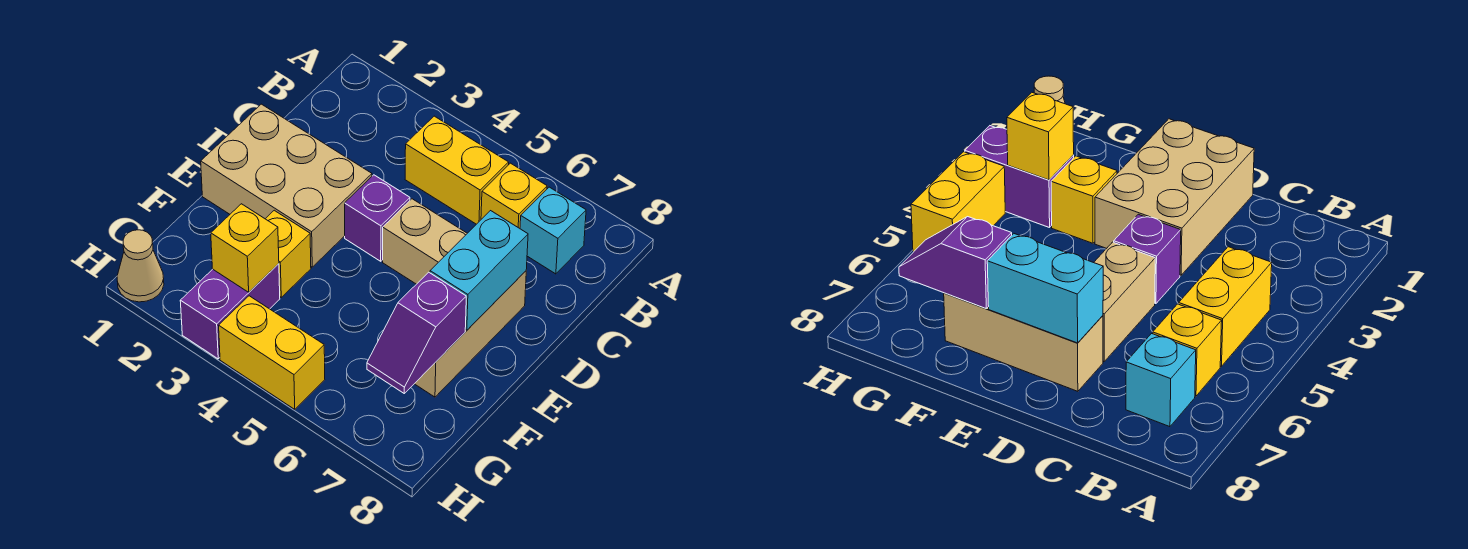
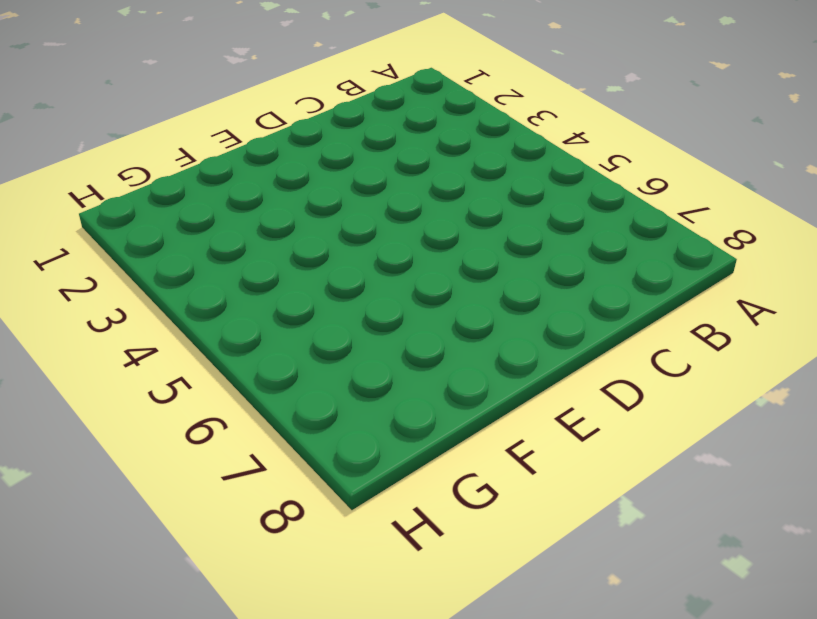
none -> yellow 1x2 brick [405,116,509,224]
none -> yellow 1x1 brick [481,163,547,228]
none -> cyan 1x1 brick [520,187,586,274]

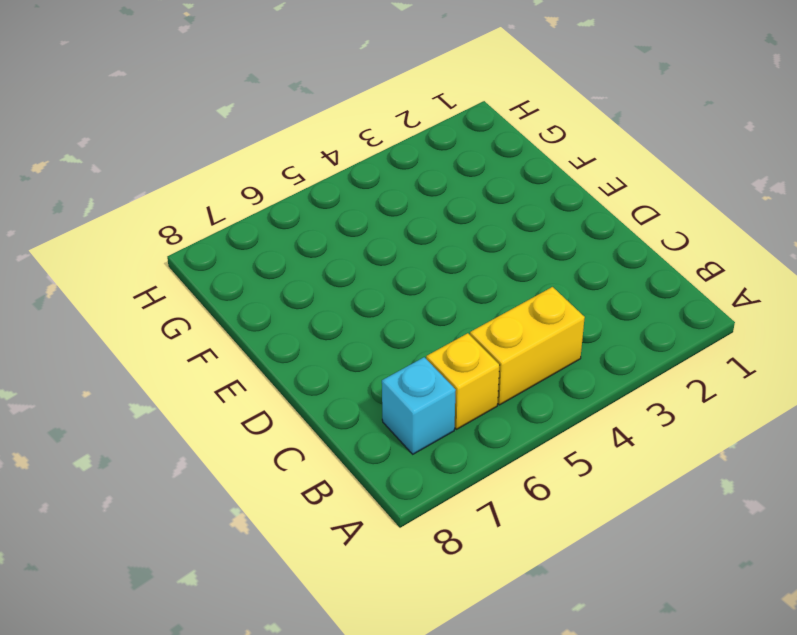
none -> tan 2x3 brick [201,104,372,267]
none -> purple 1x1 brick [345,175,410,261]
none -> tan 1x2 brick [383,199,467,284]

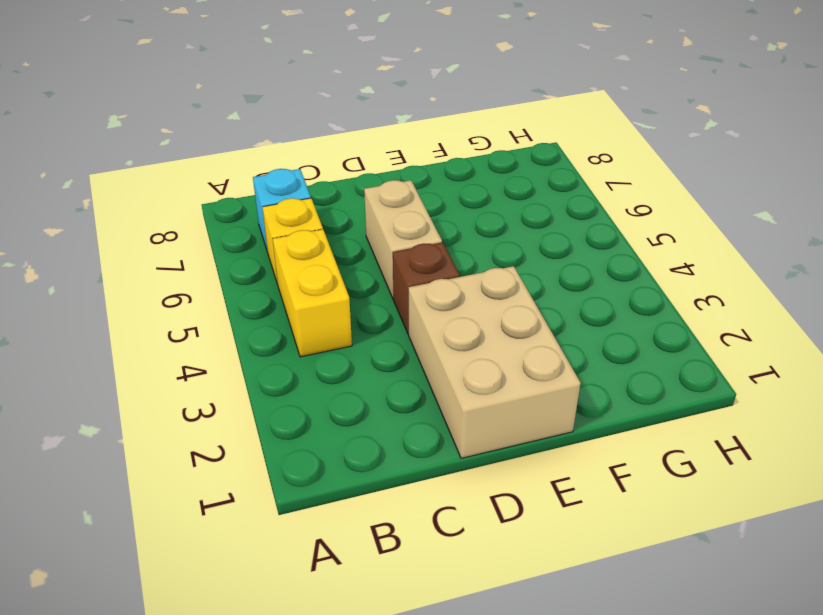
brown 1x1 brick [393,242,460,334] -> purple 1x1 brick [345,175,410,261]
none -> tan 1x3 brick [415,271,526,397]
none -> yellow 1x1 brick [266,210,311,297]
none -> purple 1x2 brick [180,264,280,359]

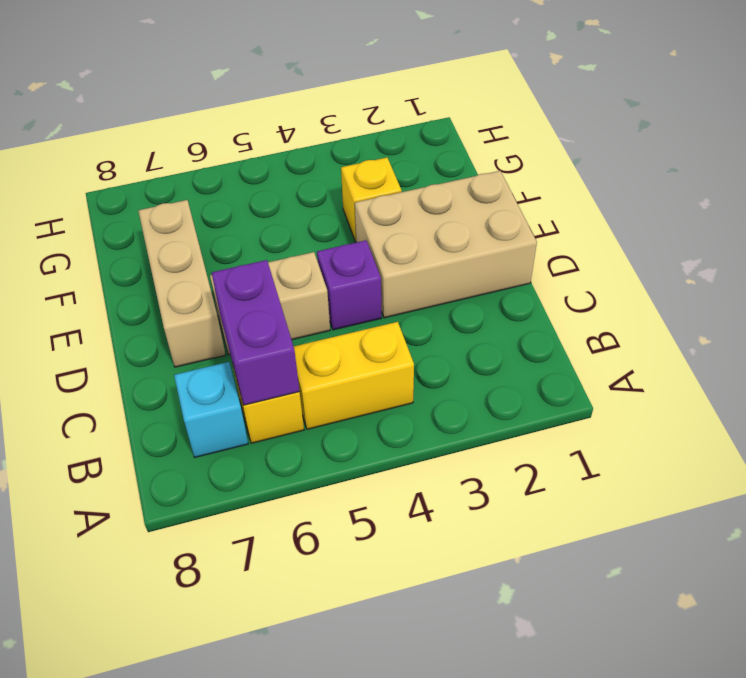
purple 1x2 brick [212,260,299,405] -> purple 1x2 brick moved to [180,264,280,359]
none -> tan 1x1 cone [117,230,164,302]
none -> yellow 1x2 brick [219,296,325,409]
none -> cyan 1x2 brick [430,211,528,330]

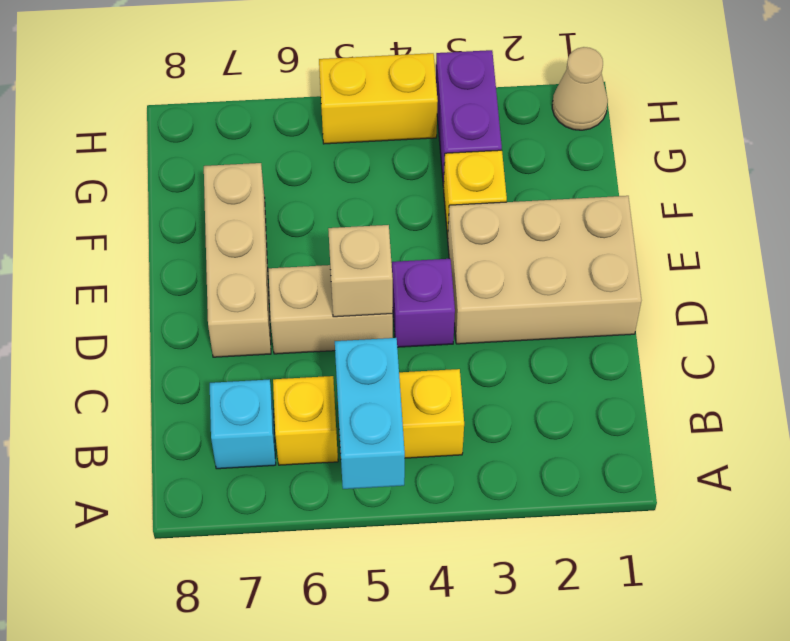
cyan 1x2 brick [335,338,405,489] -> cyan 1x2 brick moved to [430,211,528,330]
tan 1x1 brick [328,225,393,317] -> none
none -> purple 1x2 slope [367,272,466,393]
none -> yellow 1x1 brick [211,204,279,292]

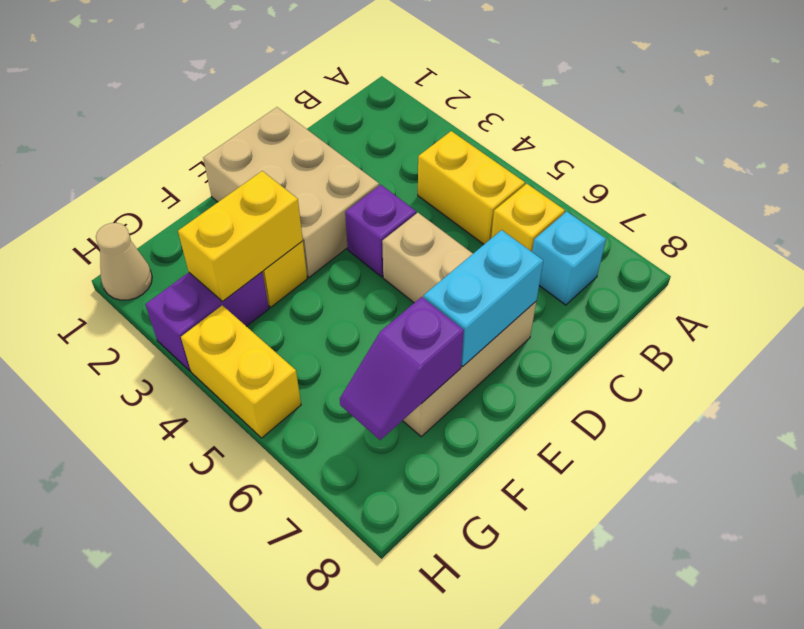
yellow 1x2 brick [178,171,303,301] -> yellow 1x1 brick [211,204,279,292]

